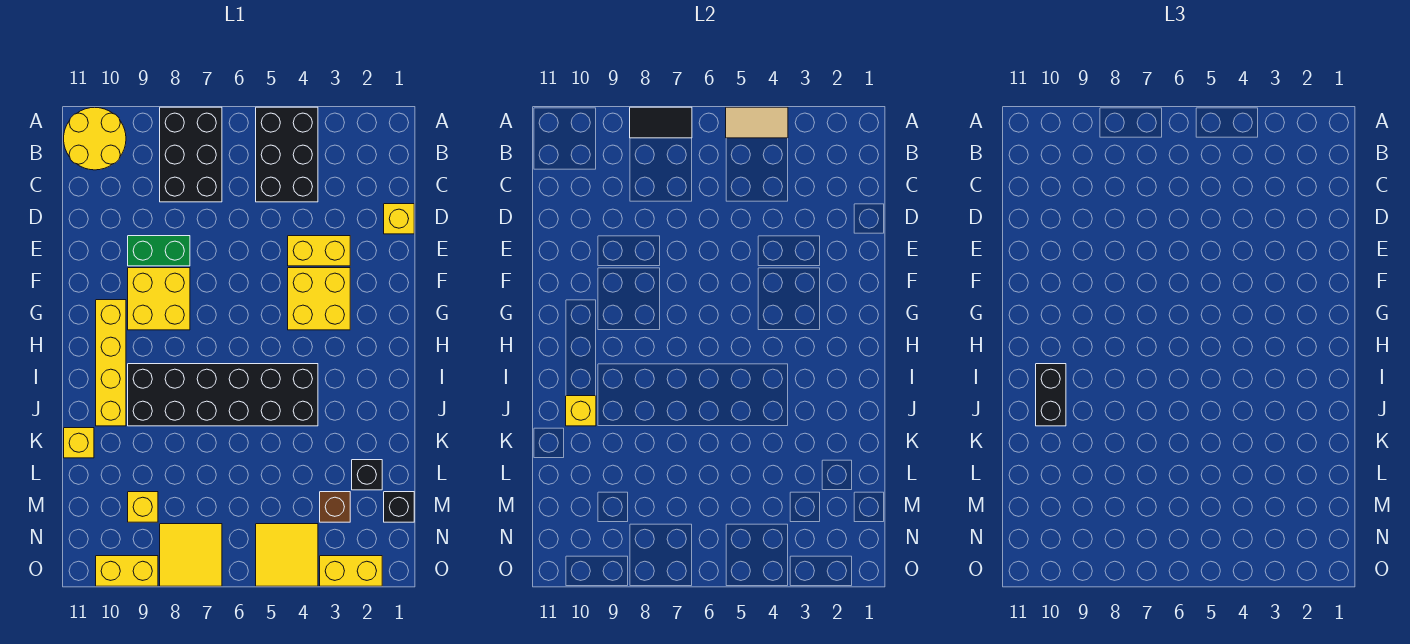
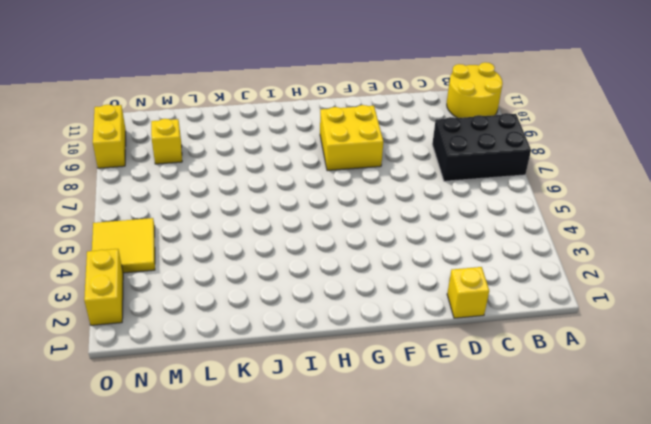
none -> black 2x3 brick [256,107,318,202]
none -> yellow 1x2 brick [288,236,350,266]
none -> green 1x2 brick [128,236,190,266]

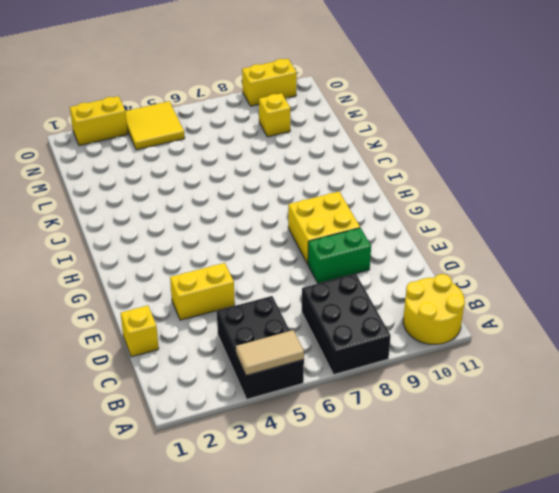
none -> yellow 2x2 brick [288,268,350,330]
none -> yellow 1x4 brick [96,300,126,426]
none -> black 2x6 brick [128,364,318,426]

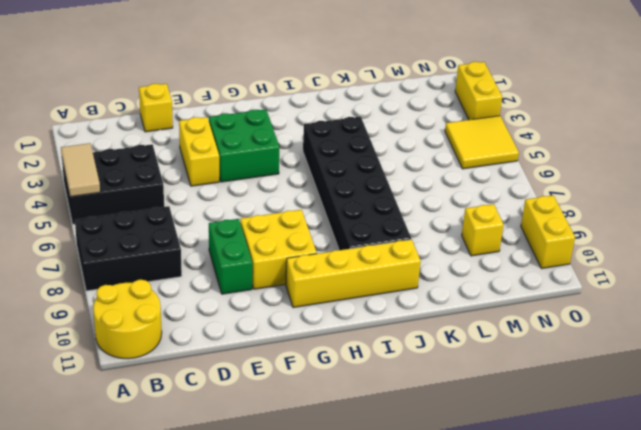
green 2x2 brick [209,109,280,182] -> yellow 2x2 brick [288,268,350,330]
none -> yellow 1x1 brick [64,428,94,458]
none -> black 1x1 brick [352,460,382,490]
none -> black 1x1 brick [384,492,414,522]

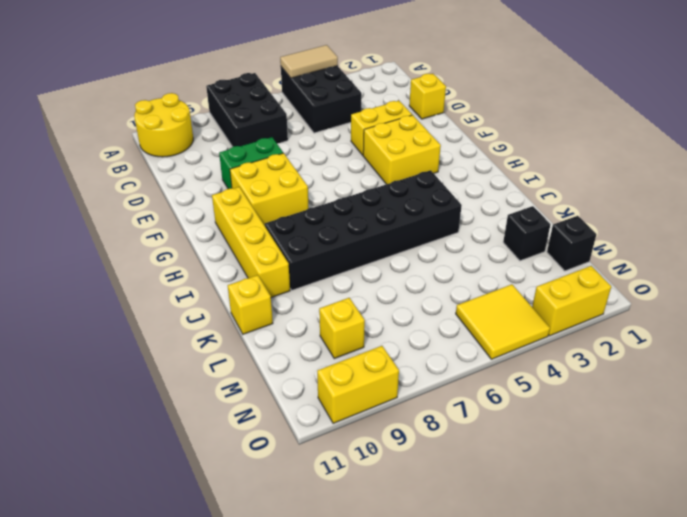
none -> brown 1x1 brick [320,492,350,522]
none -> yellow 2x2 tile [160,524,222,586]
none -> black 1x2 tile [630,107,692,138]

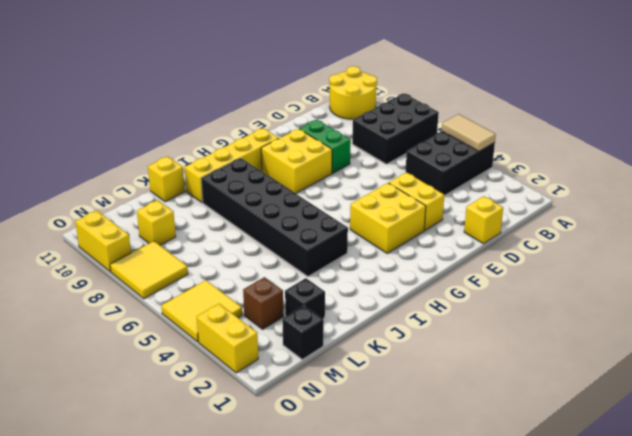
none -> black 1x2 tile [630,107,692,138]
none -> yellow 1x1 brick [566,396,596,426]
none -> black 1x2 brick [1036,364,1066,426]

